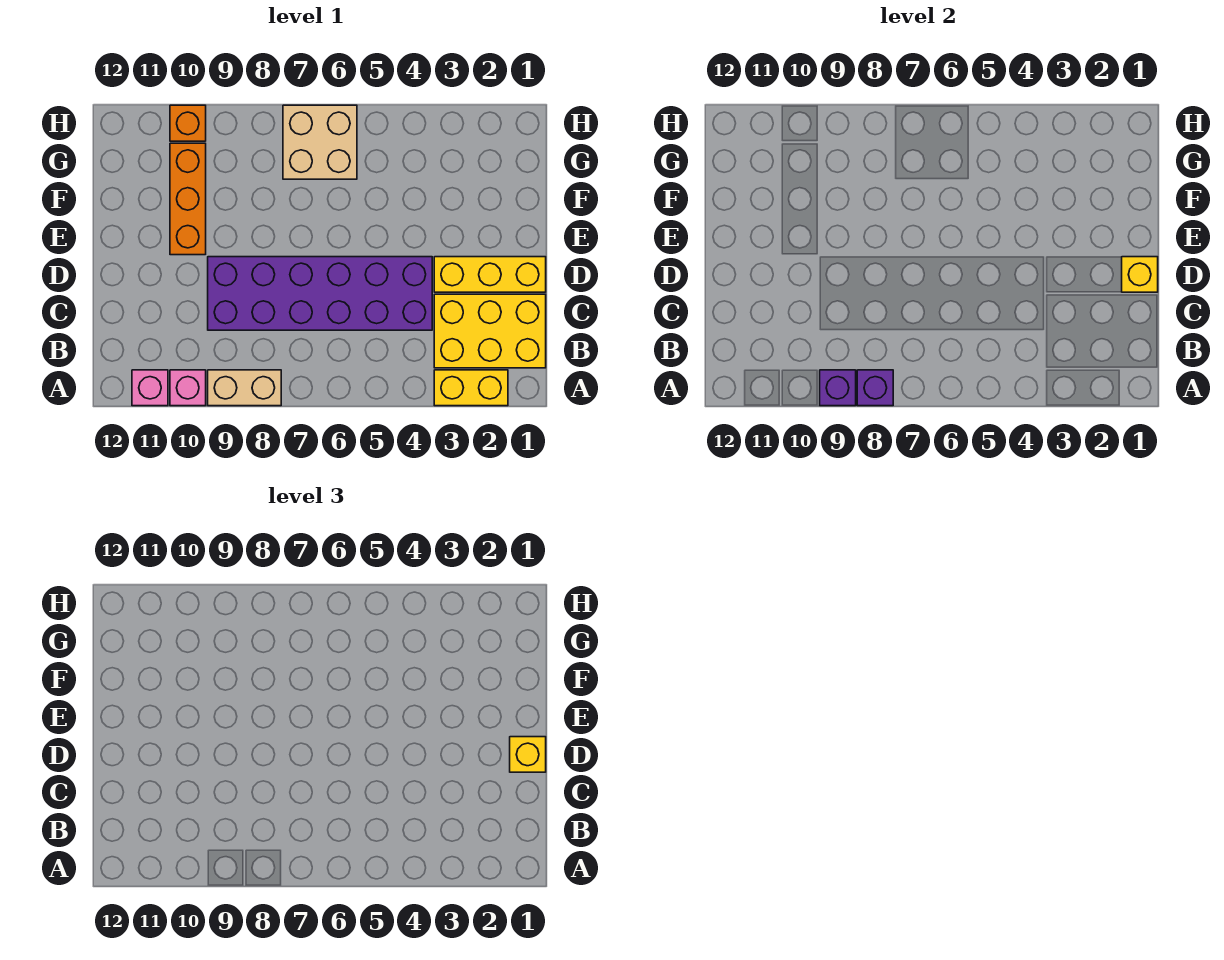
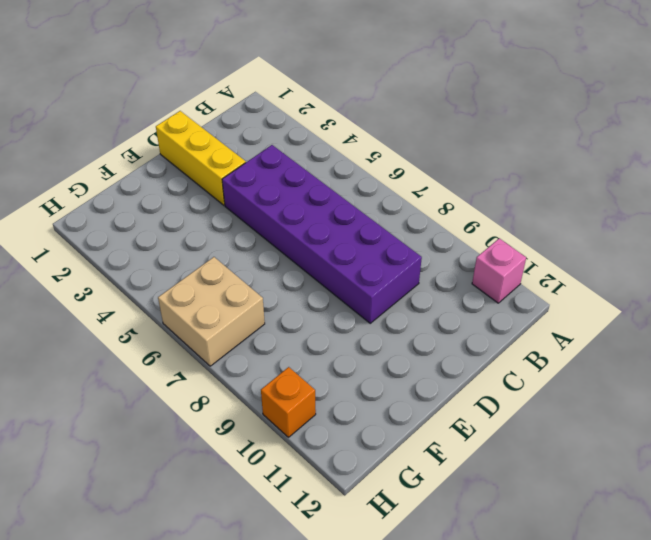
none -> yellow 1x2 brick [434,370,508,406]
none -> tan 1x2 brick [208,370,281,406]
none -> pink 1x1 brick [170,370,206,406]

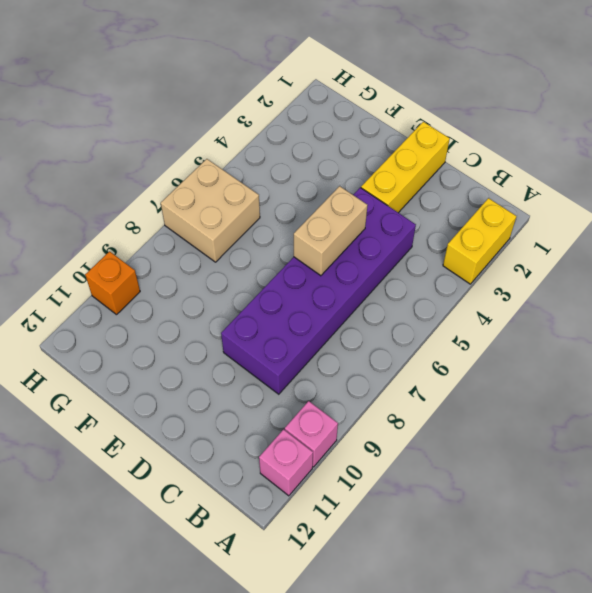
tan 1x2 brick [294,186,368,276] -> tan 1x2 brick moved to [208,370,281,406]
none -> yellow 2x3 brick [434,294,546,368]
none -> orange 1x3 brick [170,143,206,255]
none -> purple 1x1 brick [857,370,893,406]

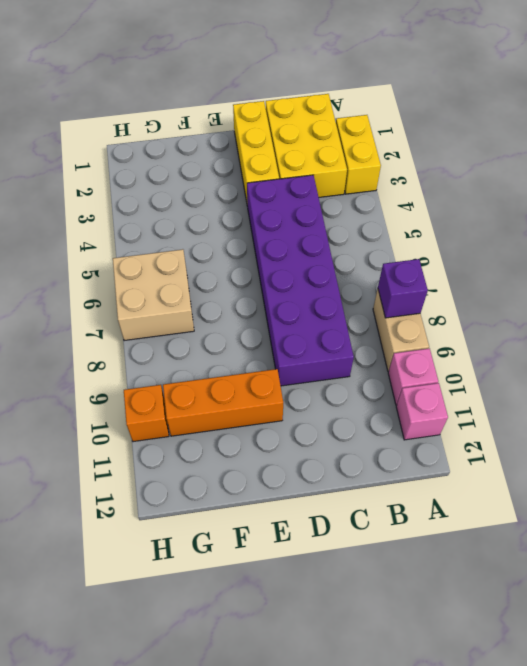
none -> purple 1x1 brick [820,370,856,406]
none -> yellow 1x1 brick [1122,257,1158,292]
none -> yellow 1x1 brick [510,737,546,772]

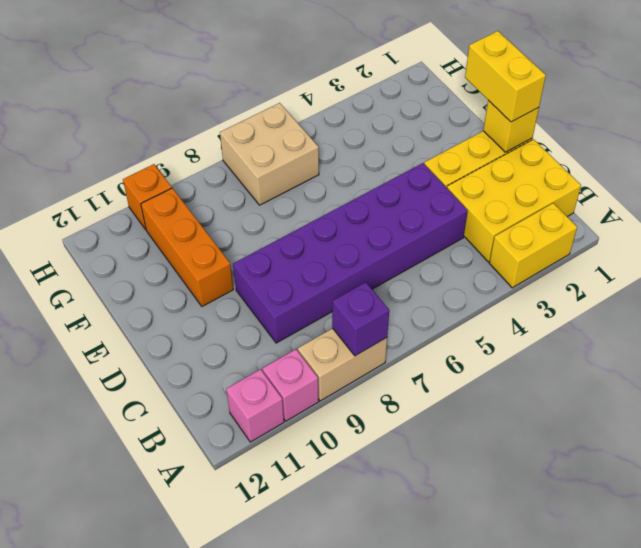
yellow 1x2 brick [465,31,546,122] -> yellow 1x1 brick [510,737,546,772]
none -> purple 1x1 brick [820,370,856,406]

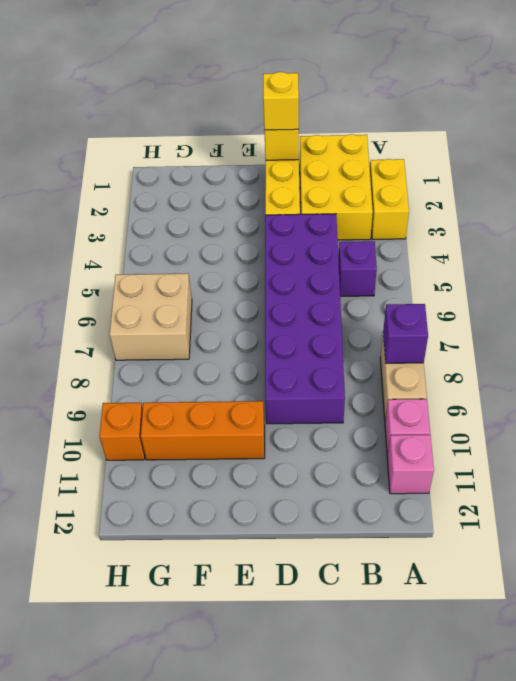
purple 1x1 brick [339,241,377,296] -> purple 1x1 brick moved to [820,370,856,406]

